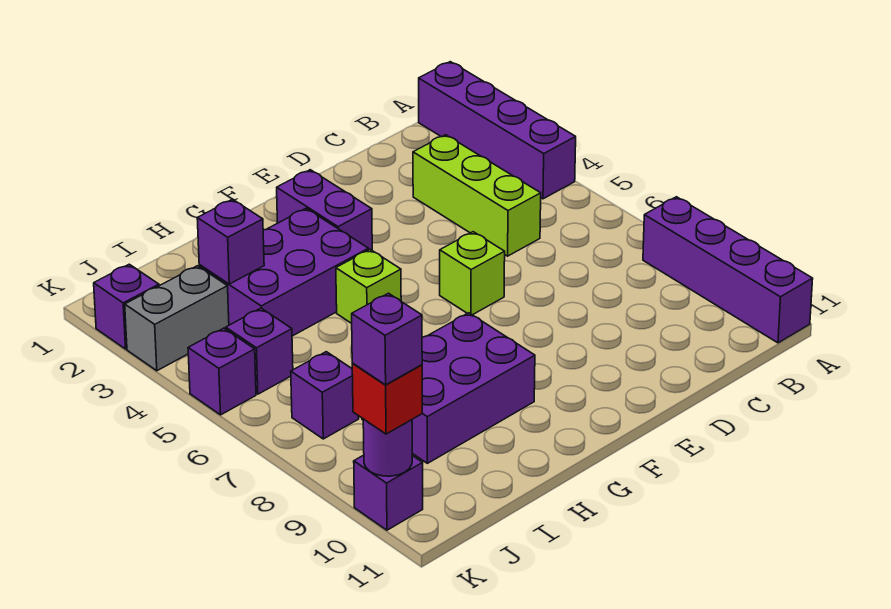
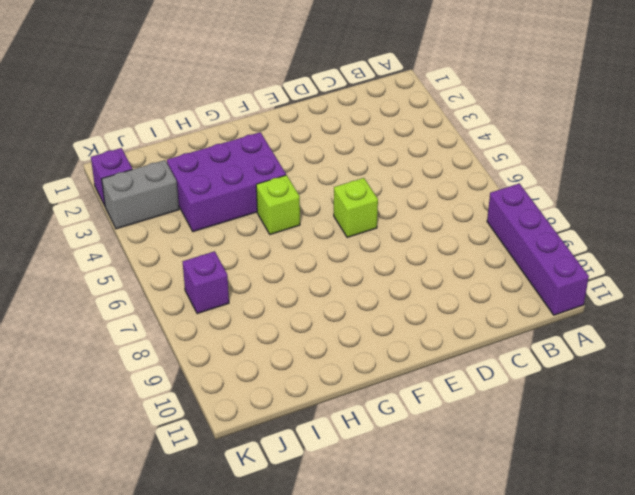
none -> purple 1x4 brick [419,62,576,199]
none -> lime 1x3 brick [413,135,541,256]
none -> purple 1x2 brick [277,170,372,250]

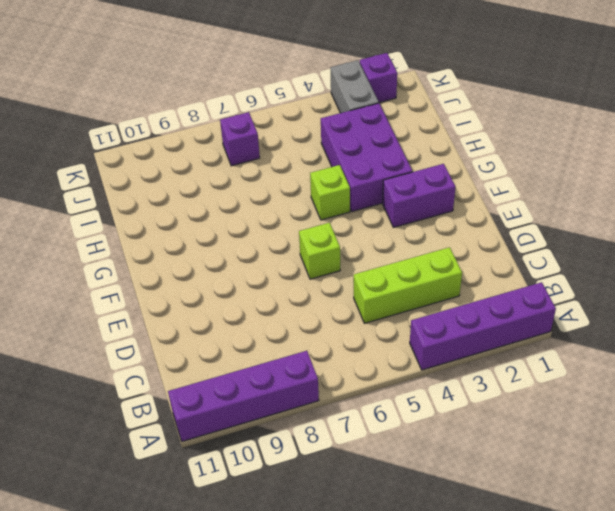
none -> purple 2x3 brick [362,313,535,463]
none -> purple 1x1 brick [226,308,293,394]
none -> purple 1x1 brick [188,328,256,415]

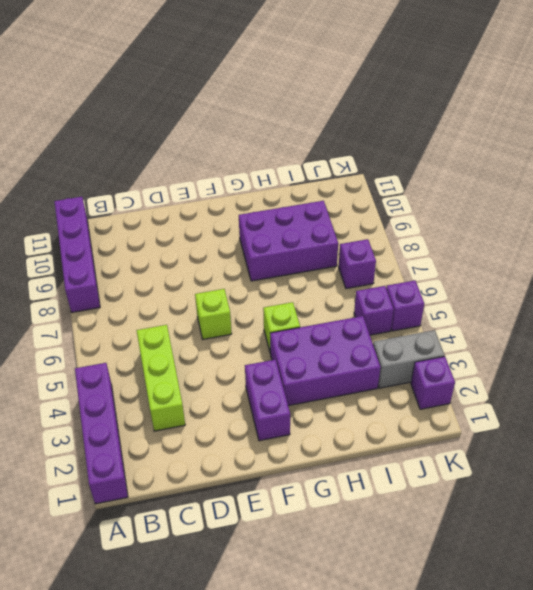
none -> purple 1x1 brick [354,455,423,530]
none -> purple 1x1 brick [197,199,264,284]
none -> purple 1x1 round brick [363,419,412,476]

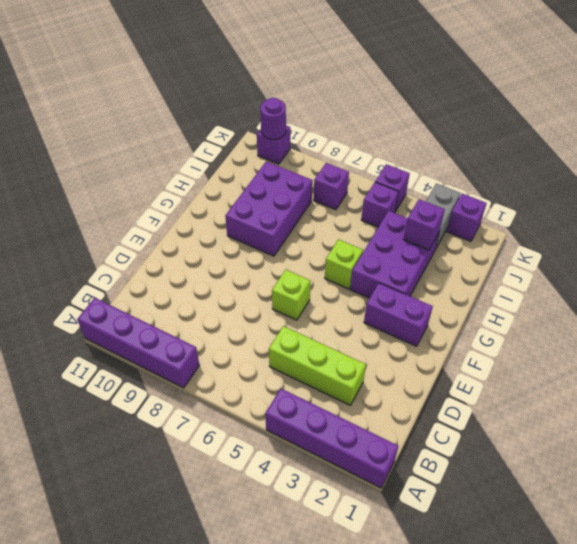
none -> red 1x1 brick [352,364,422,434]
none -> purple 1x1 brick [352,293,422,385]

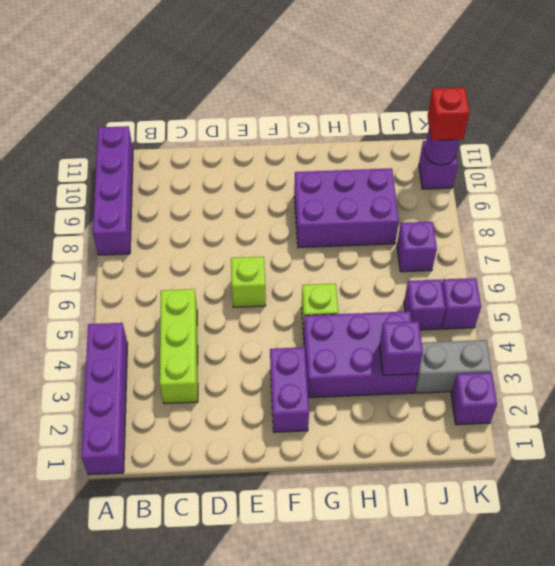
none -> purple 1x1 brick [352,293,422,385]

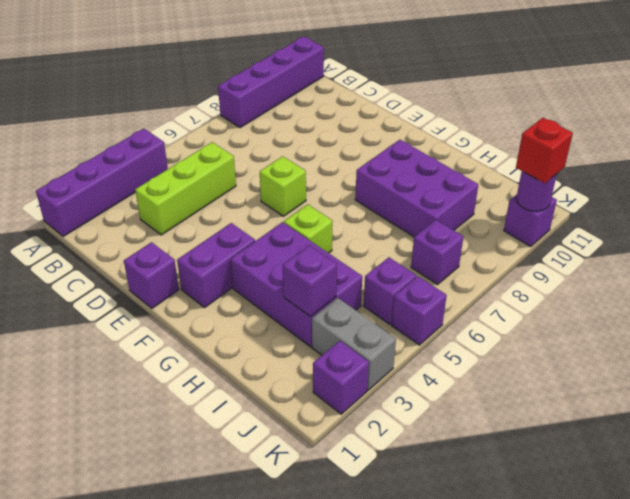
purple 1x1 brick [124,242,179,308] -> purple 1x1 brick moved to [352,293,422,385]

